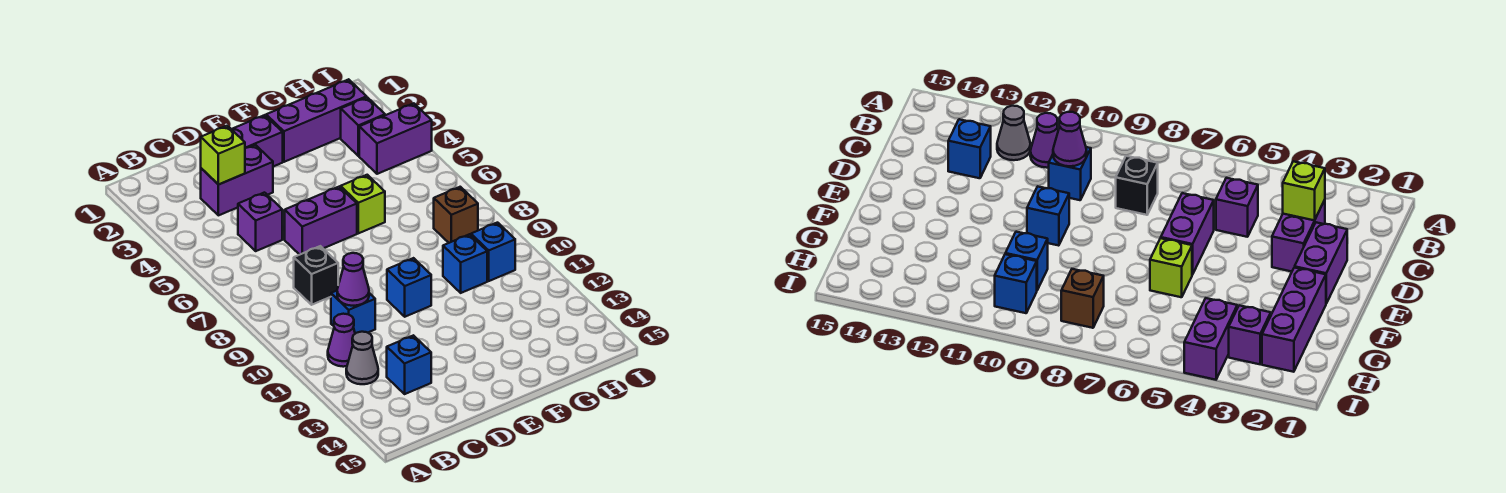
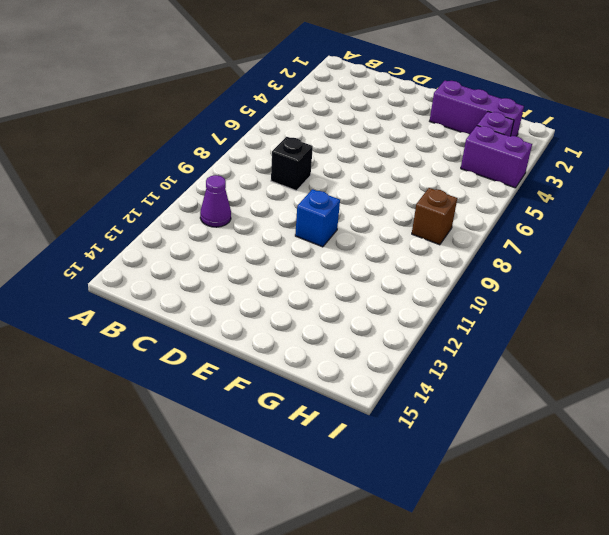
none -> grey 1x1 cone [346,332,378,384]
none -> purple 1x2 brick [201,145,273,215]
none -> purple 1x1 brick [238,193,282,251]

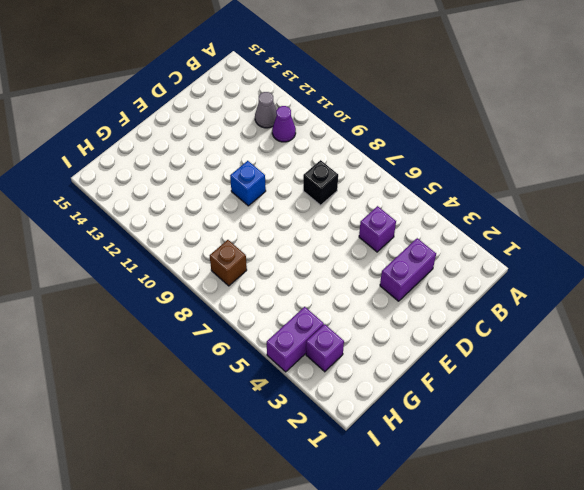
none -> blue 1x1 brick [331,291,375,334]
none -> blue 1x1 brick [387,335,431,394]
none -> purple 1x2 brick [232,115,283,167]

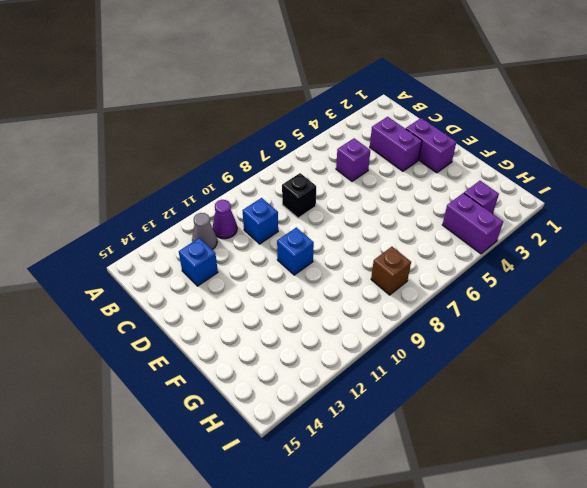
none -> purple 1x2 brick [285,187,357,255]
none -> purple 1x3 brick [266,79,367,162]
none -> lime 1x1 brick [341,175,385,233]

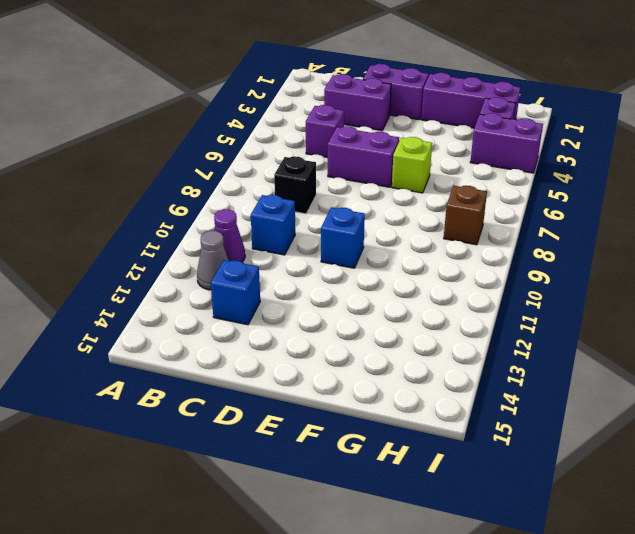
none -> blue 1x1 brick [443,234,487,293]
none -> blue 1x1 brick [471,223,515,281]
none -> lime 1x1 brick [201,126,245,185]

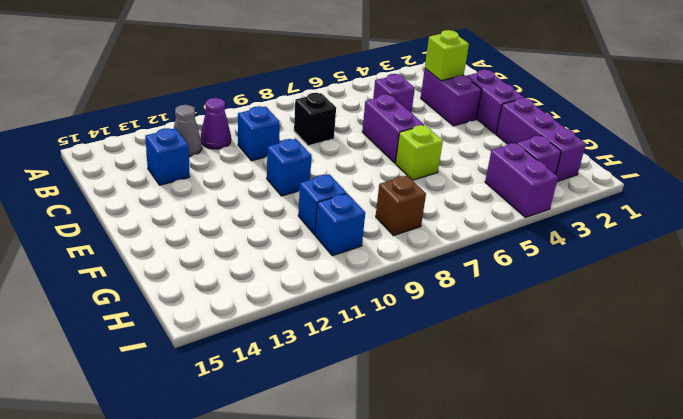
none -> purple 1x1 cone [337,253,369,306]

